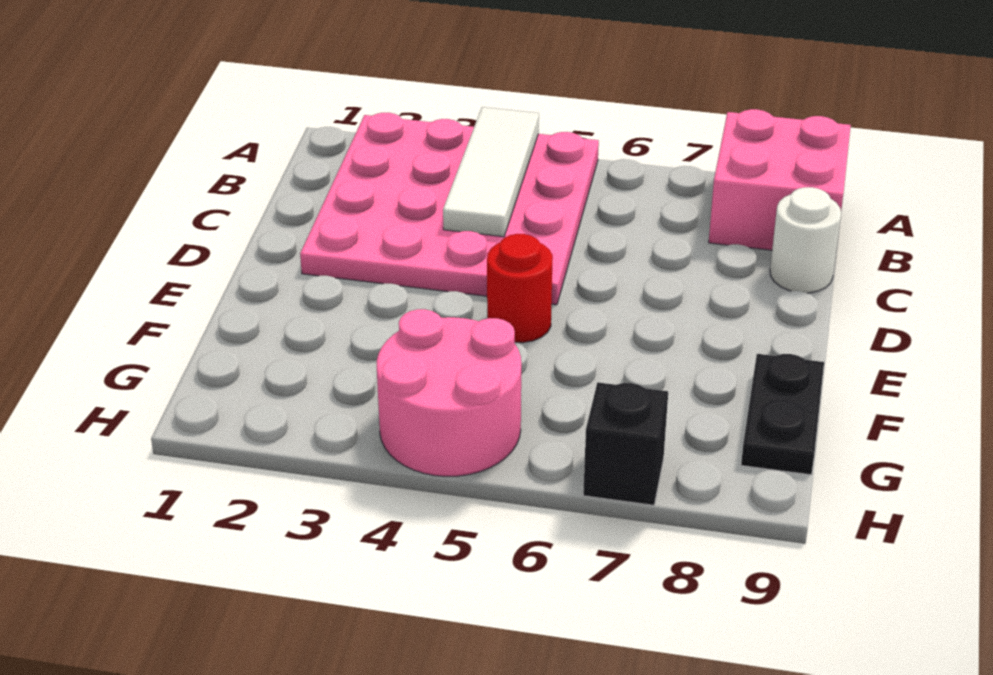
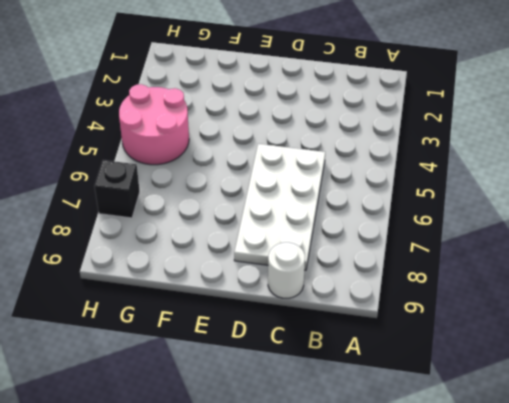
white 2x4 plate [234,144,325,270] -> pink 4x4 plate [300,113,599,305]
none -> pink 2x2 brick [709,109,851,250]
none -> red 1x1 round brick [487,234,553,343]

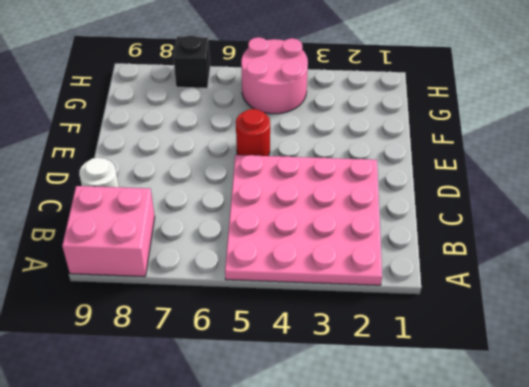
none -> black 1x2 plate [741,354,824,475]
none -> white 1x3 tile [443,107,539,237]

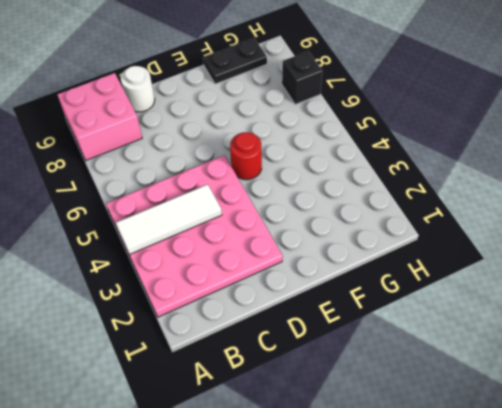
none -> pink 2x2 round brick [377,309,521,476]

